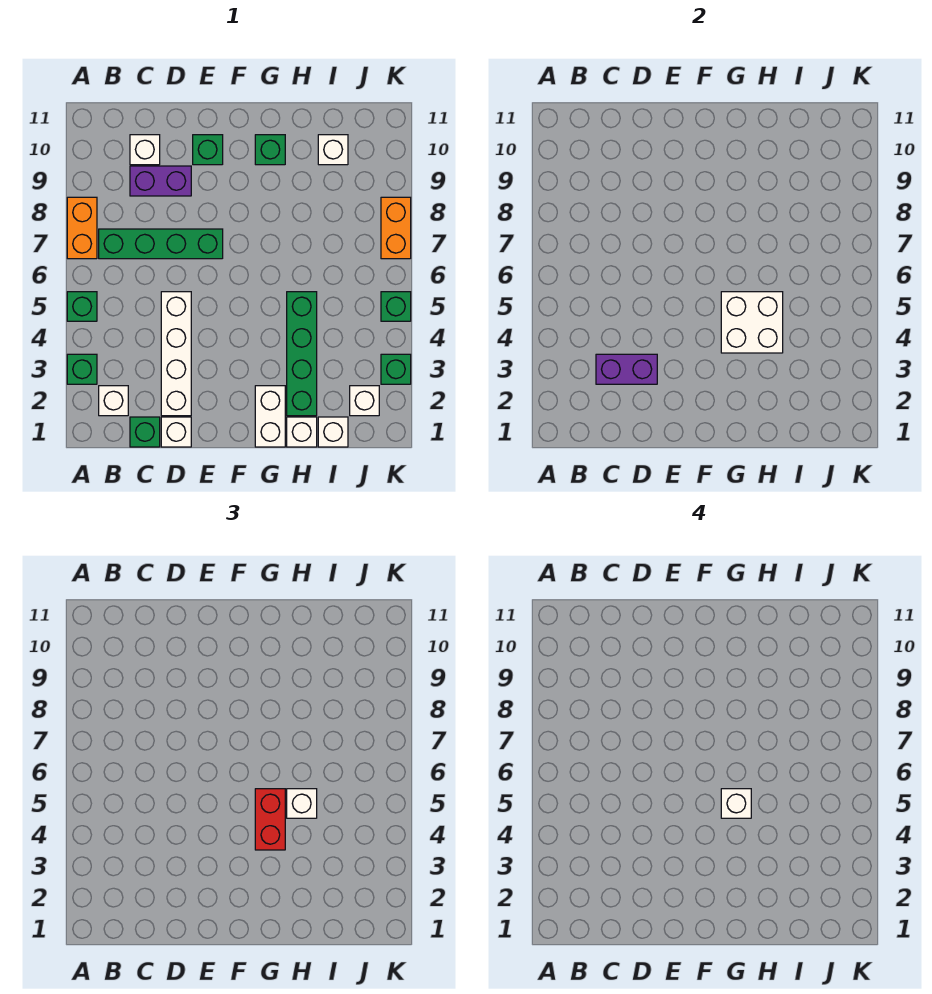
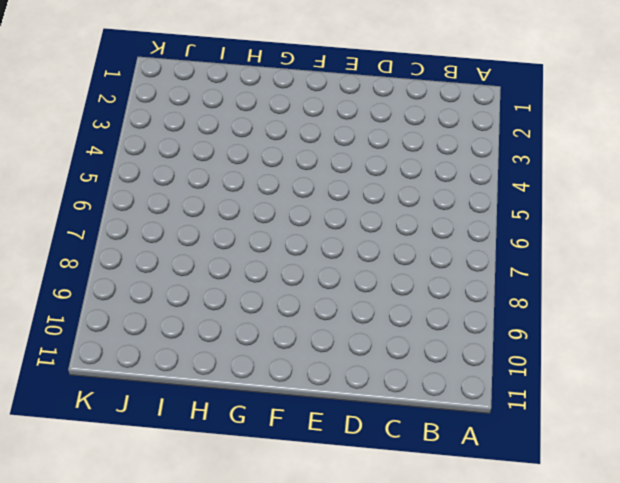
none -> green 1x1 brick [67,354,97,384]
none -> green 1x1 brick [67,292,97,321]
none -> orange 1x2 brick [67,197,97,259]

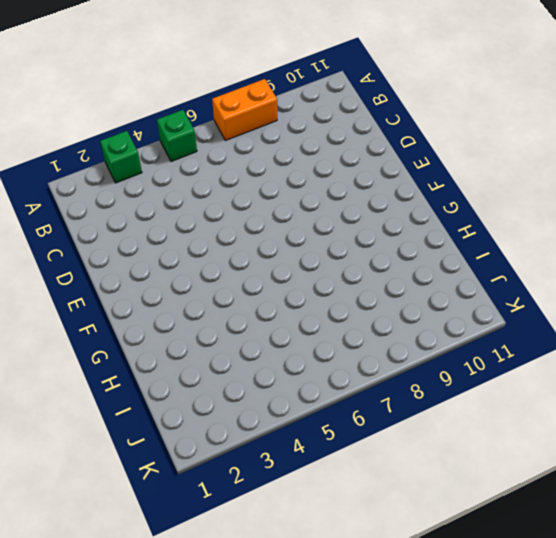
none -> white 1x1 brick [99,386,128,416]
none -> green 1x4 brick [99,229,223,259]
none -> green 1x1 brick [130,417,160,447]

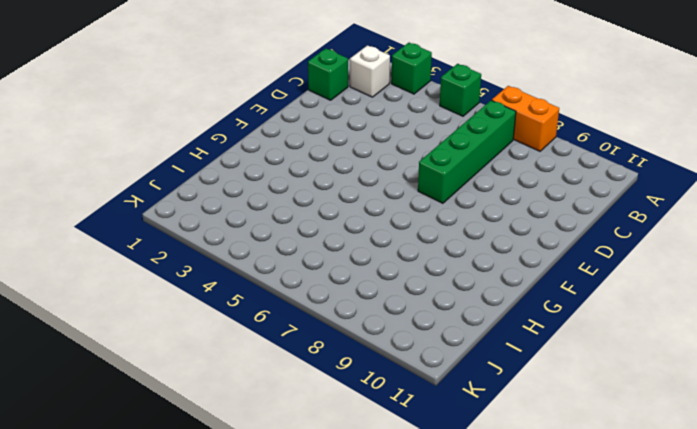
none -> purple 1x2 brick [130,166,191,196]
none -> white 1x1 brick [130,135,160,165]
none -> white 1x1 brick [161,417,191,447]

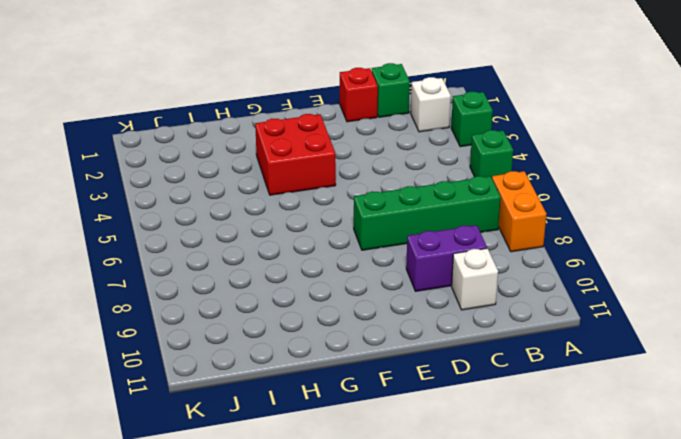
red 1x1 brick [340,68,378,122] -> white 1x1 brick [161,417,191,447]
red 2x2 brick [255,114,336,195] -> none
none -> white 1x4 brick [161,292,191,416]
none -> green 1x1 brick [193,135,223,165]
none -> white 1x2 brick [255,386,285,447]

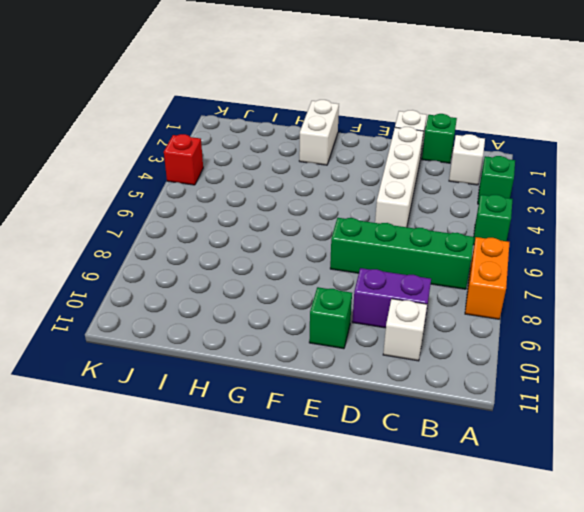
red 1x1 brick [164,134,203,185] -> none
none -> green 1x1 brick [255,135,285,165]
none -> white 1x1 brick [287,417,317,447]
none -> green 1x4 brick [287,292,317,416]

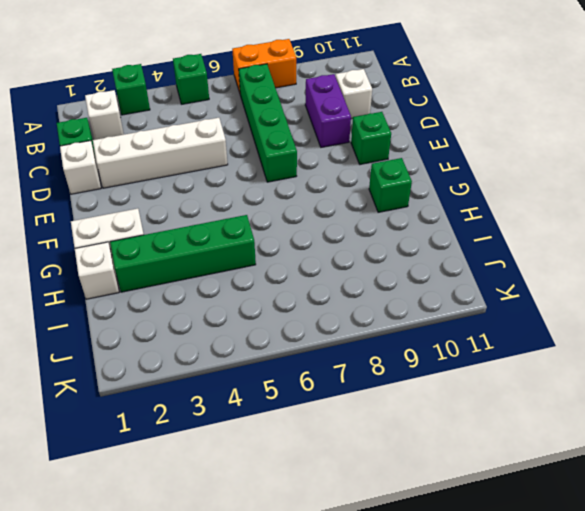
none -> white 1x1 brick [318,417,348,447]
none -> white 1x1 brick [318,135,348,165]
none -> white 1x1 brick [350,386,379,416]

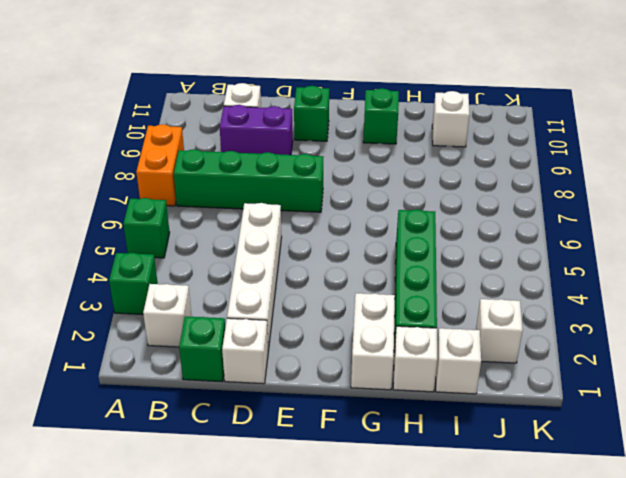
none -> green 1x1 brick [381,354,411,384]
none -> green 1x1 brick [381,292,411,321]
none -> orange 1x2 brick [381,197,411,259]

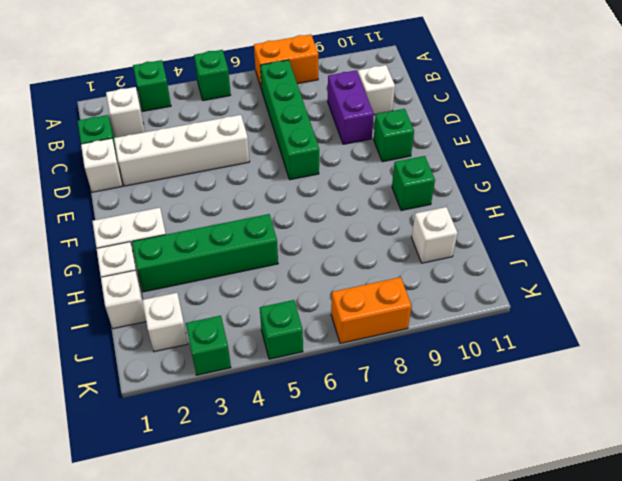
none -> purple 1x2 brick [596,354,657,384]
none -> white 2x2 brick [721,292,783,353]
none -> red 1x2 brick [255,789,285,850]

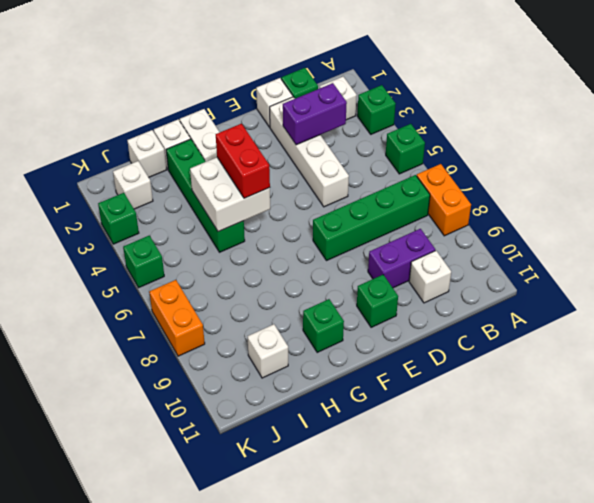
none -> white 1x1 brick [287,789,317,818]
none -> white 1x1 brick [721,789,751,818]

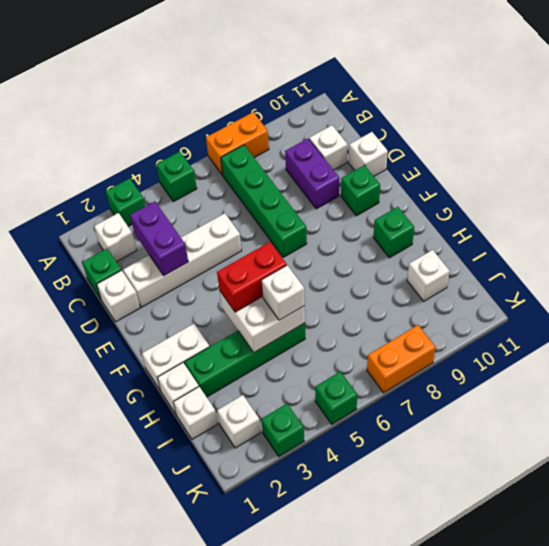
white 1x1 brick [349,132,388,176] -> white 1x1 brick moved to [721,789,751,818]

